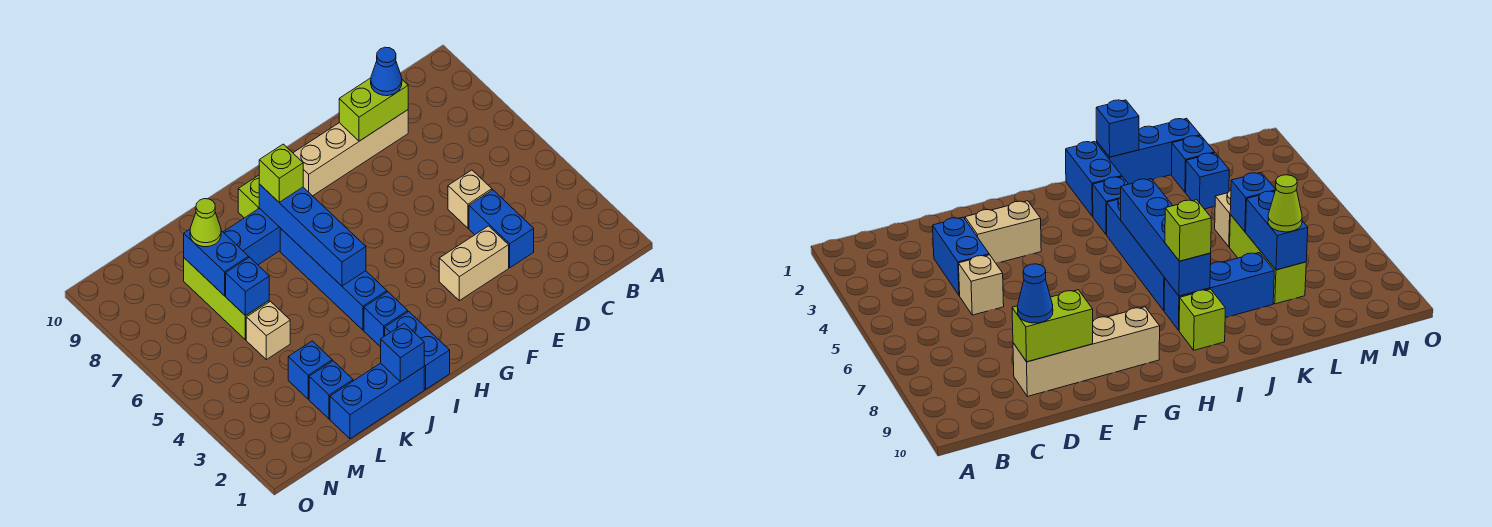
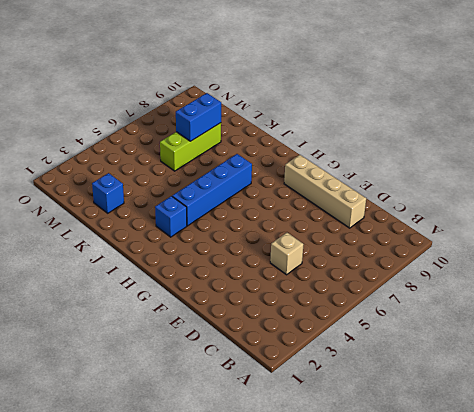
none -> blue 1x2 brick [469,190,534,268]
none -> tan 1x2 brick [439,226,509,301]
none -> blue 1x2 brick [385,312,450,389]

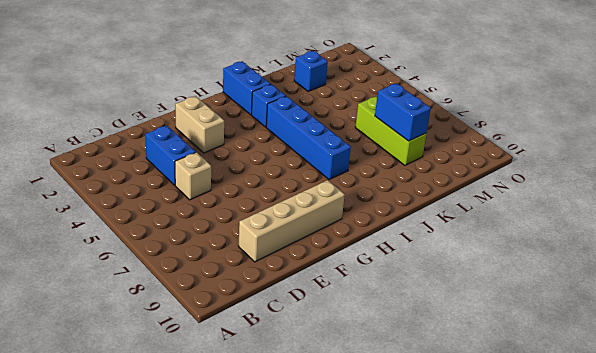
tan 1x2 brick [175,96,224,153] -> tan 1x2 brick turned to [439,226,509,301]
none -> blue 1x3 brick [223,208,280,265]
none -> lime 1x1 brick [238,175,259,218]
none -> blue 1x3 brick [330,363,424,439]

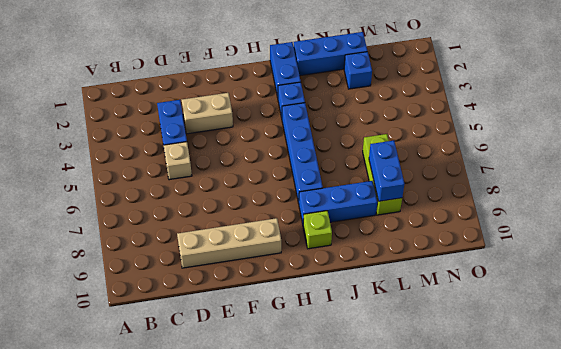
none -> blue 1x1 brick [288,341,332,399]
none -> tan 1x1 brick [246,301,290,360]
none -> lime 1x2 brick [339,78,408,141]

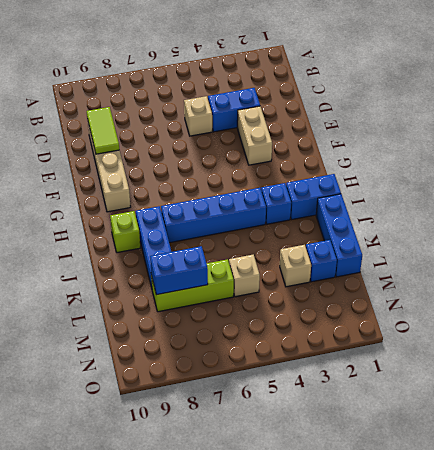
lime 1x2 tile [87,107,119,154] -> lime 1x2 brick [339,78,408,141]
tan 1x1 brick [280,245,311,287] -> blue 1x1 brick [288,341,332,399]
none -> blue 1x4 brick [259,184,366,286]
none -> blue 1x1 brick [381,323,424,382]
none -> blue 1x1 brick [226,257,269,316]

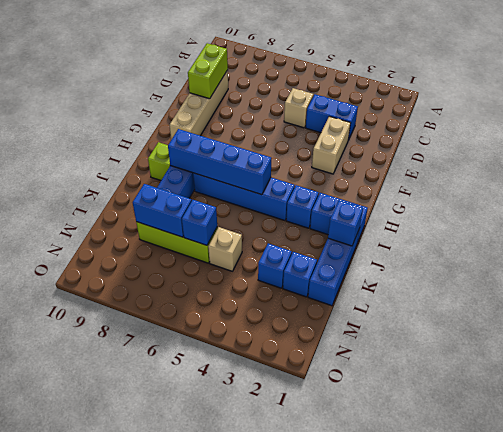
none -> blue 1x1 cone [371,47,402,96]
none -> lime 1x1 brick [259,144,303,202]
none -> lime 1x1 cone [190,199,221,247]

